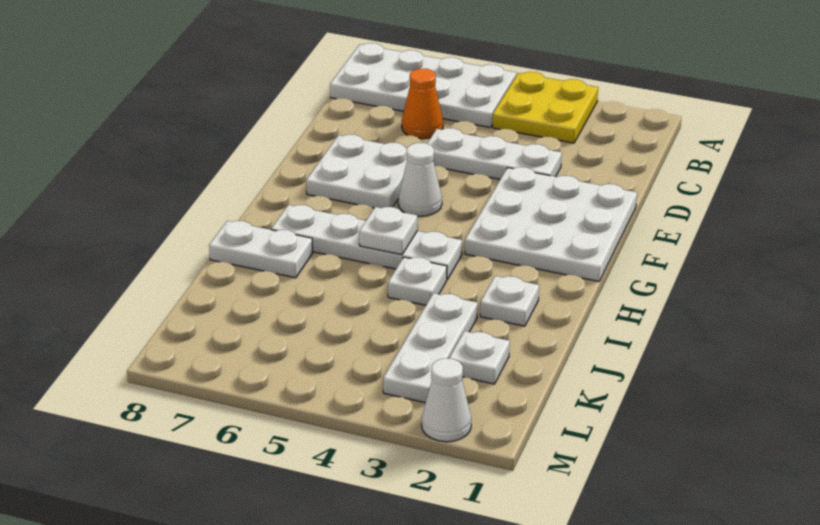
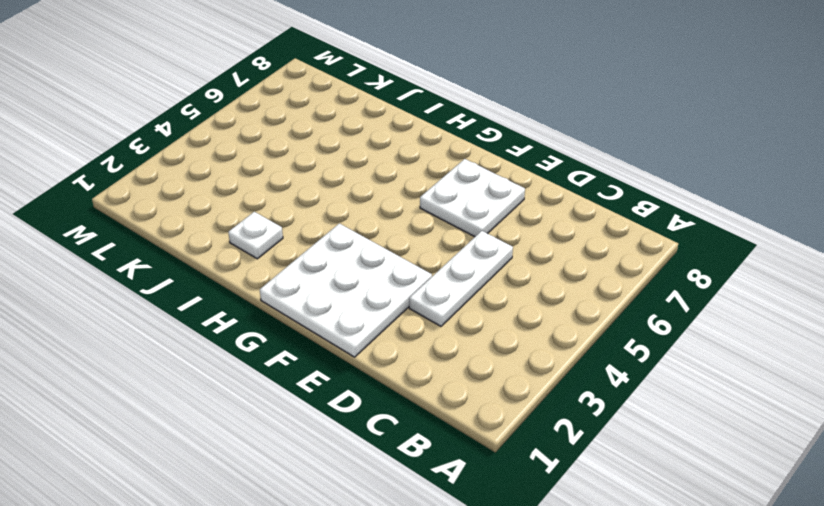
none -> yellow 2x2 plate [493,72,598,143]
none -> white 2x4 plate [330,43,516,128]
none -> orange 1x1 cone [402,68,443,139]

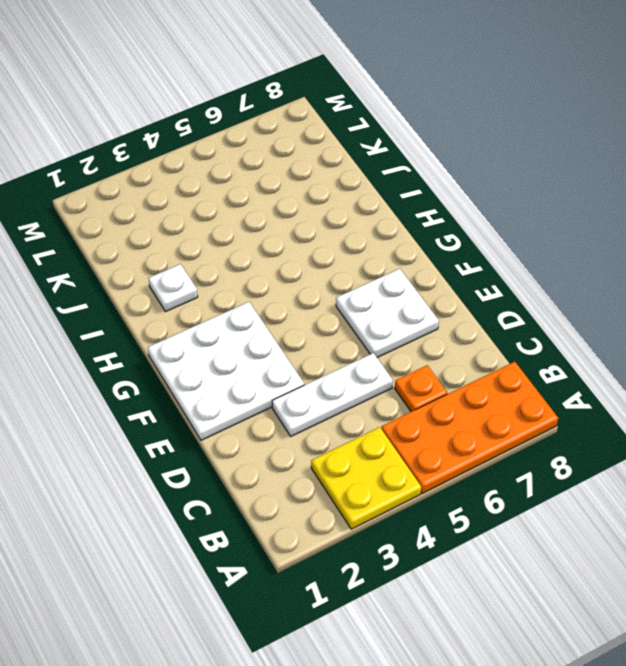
orange 2x4 plate [382,362,558,493] -> white 2x4 plate [330,43,516,128]
orange 1x1 plate [395,365,447,412] -> orange 1x1 cone [402,68,443,139]
none -> white 1x1 cone [398,143,442,216]
none -> white 1x4 plate [271,205,462,279]
none -> white 1x1 plate [388,257,447,305]

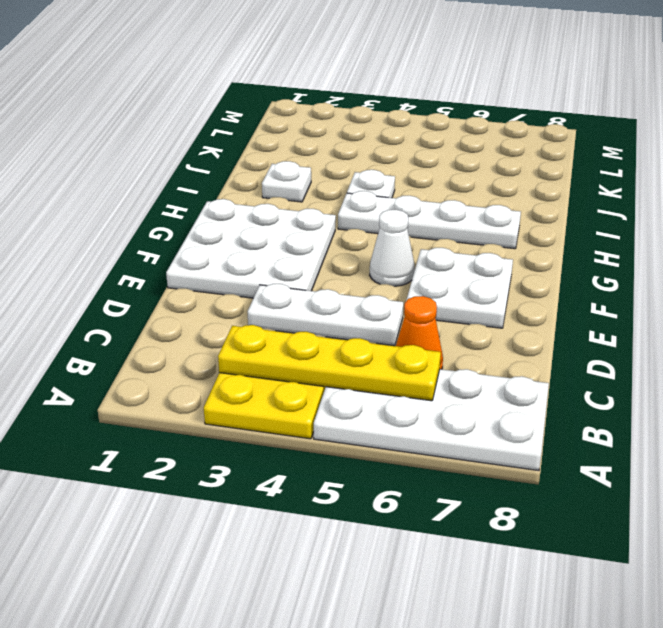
yellow 1x4 plate [218,325,441,401] -> none
none -> white 1x2 plate [209,221,313,278]
none -> white 1x3 plate [383,293,478,403]
none -> white 1x1 plate [449,331,510,384]

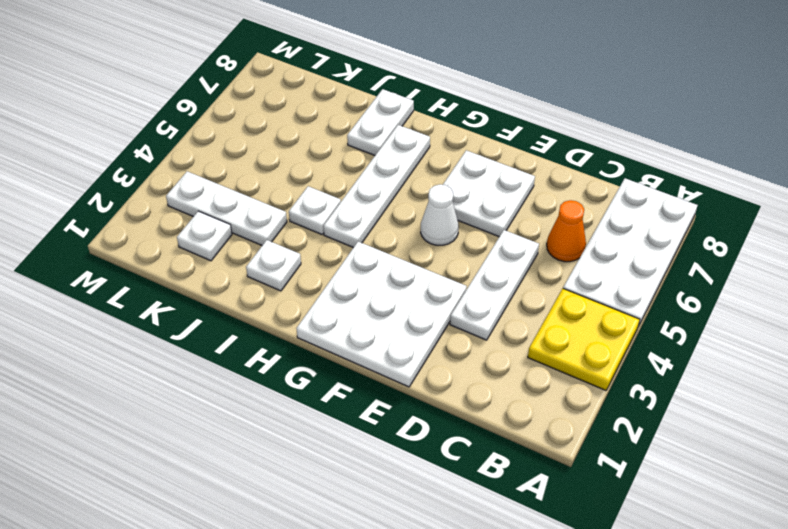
none -> white 1x1 cone [422,358,471,442]
none -> white 1x1 plate [359,207,417,255]

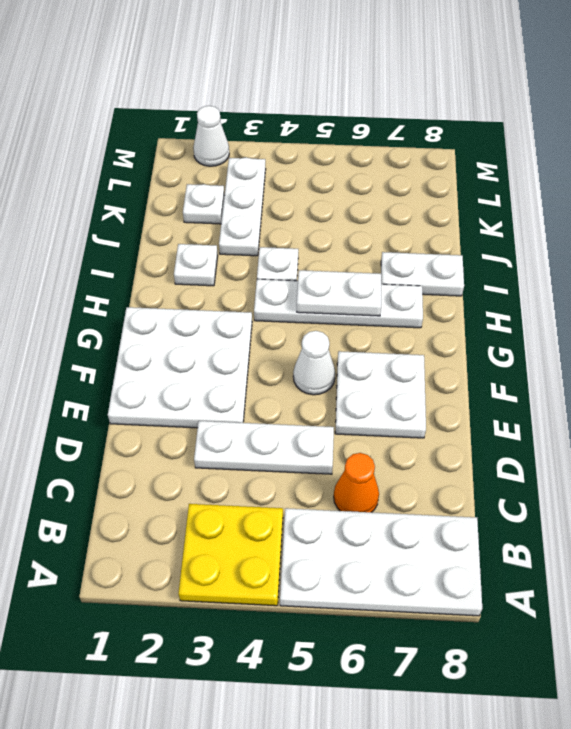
white 1x2 plate [297,270,381,316] -> white 1x1 plate [359,207,417,255]

